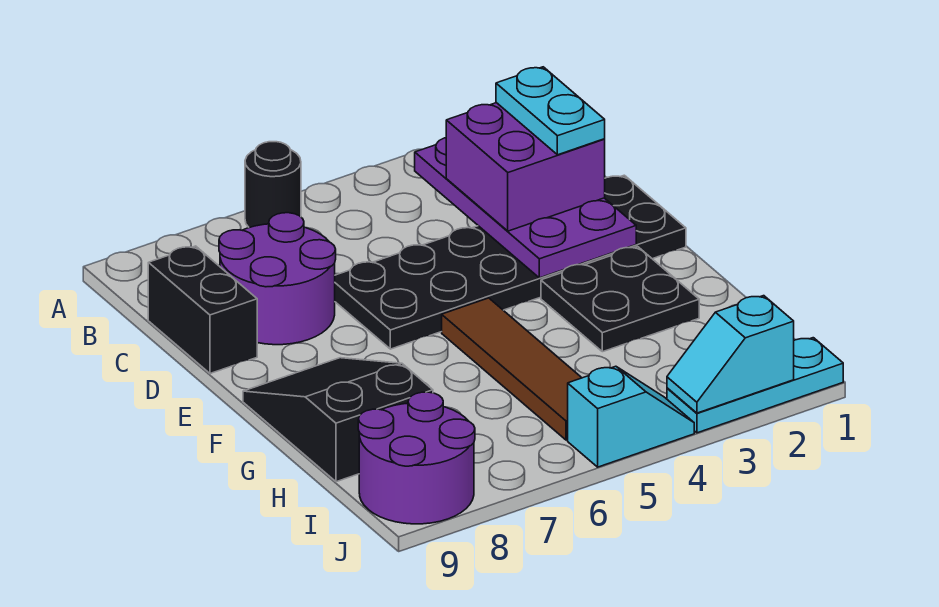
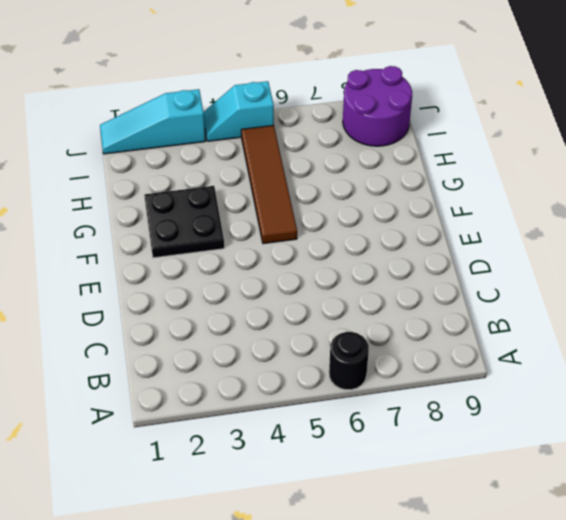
cyan 1x3 slope [100,89,205,154] -> cyan 1x3 plate [667,338,843,433]
none -> purple 2x2 round brick [219,213,336,345]
none -> black 1x2 brick [148,246,257,374]
none -> black 2x6 plate [335,175,686,349]

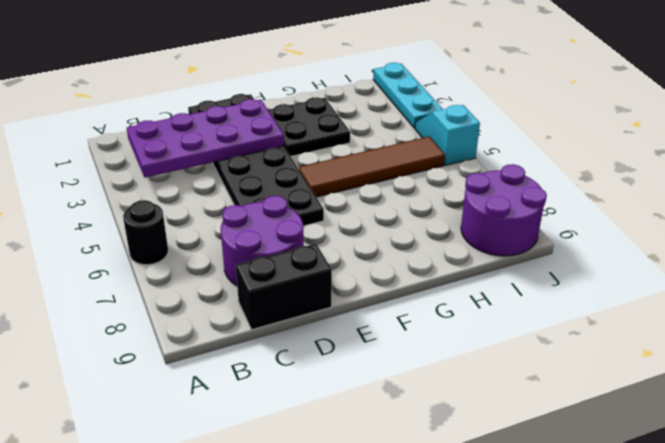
none -> black 2x3 slope [243,358,433,482]
none -> cyan 1x2 slope [667,296,794,413]
none -> purple 2x2 brick [446,103,605,231]

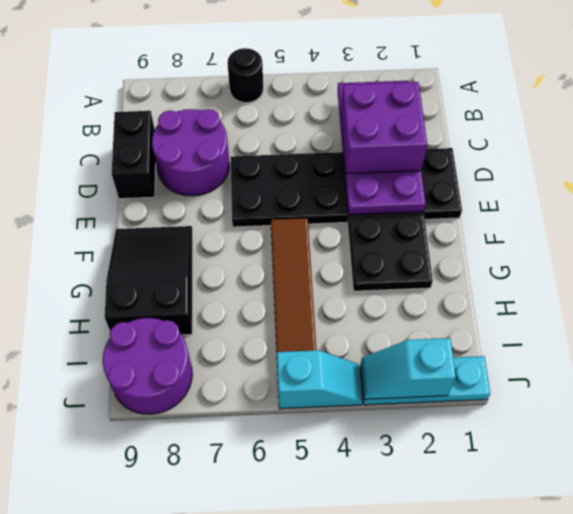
none -> cyan 1x2 plate [496,67,605,155]

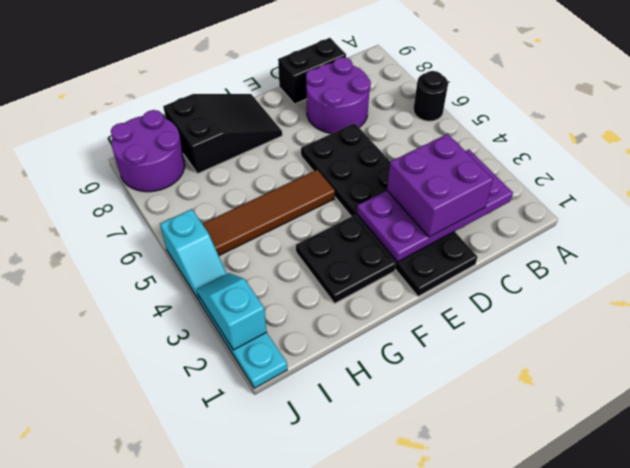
none -> cyan 1x2 plate [496,67,605,155]

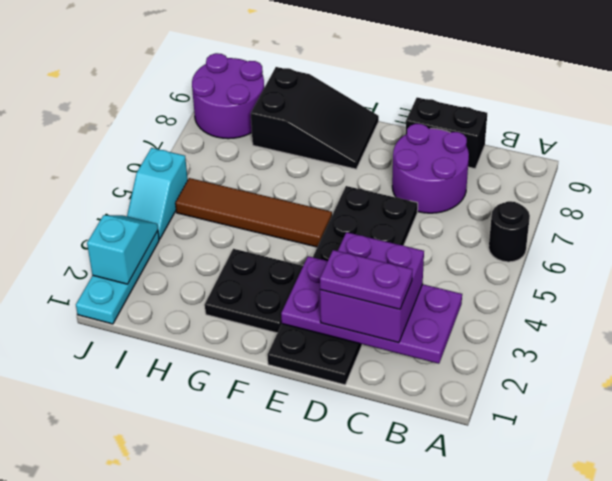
purple 1x2 plate [320,250,413,309] -> cyan 1x2 plate [496,67,605,155]

